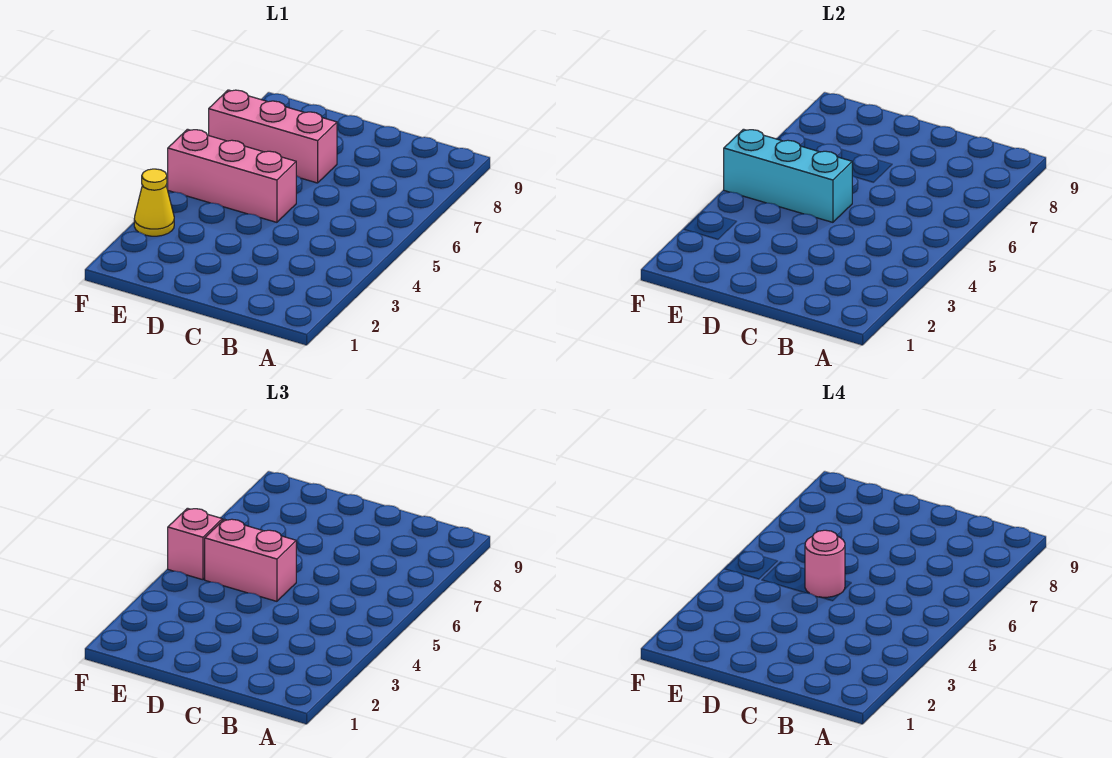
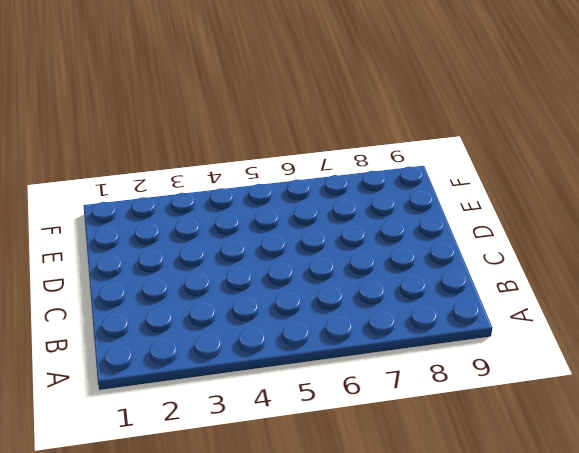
none -> pink 1x3 brick [167,129,296,222]
none -> pink 1x3 brick [209,90,337,183]

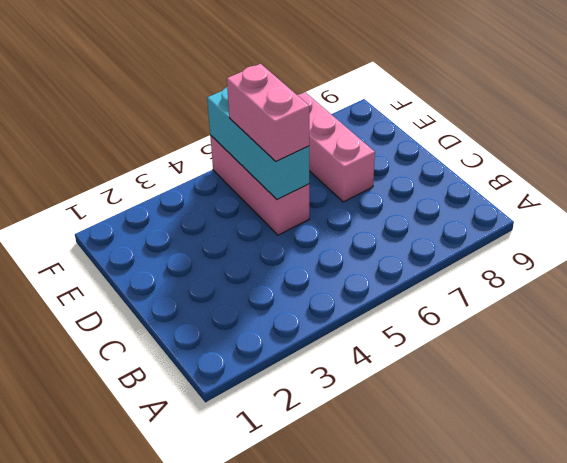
none -> yellow 1x1 cone [134,169,174,236]
none -> pink 1x1 brick [168,508,222,580]

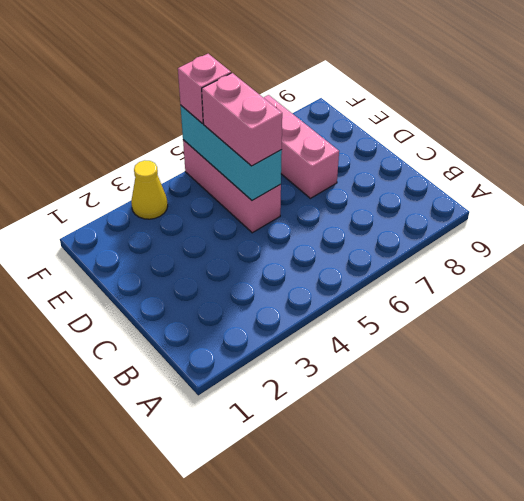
none -> pink 1x1 round brick [805,530,845,597]

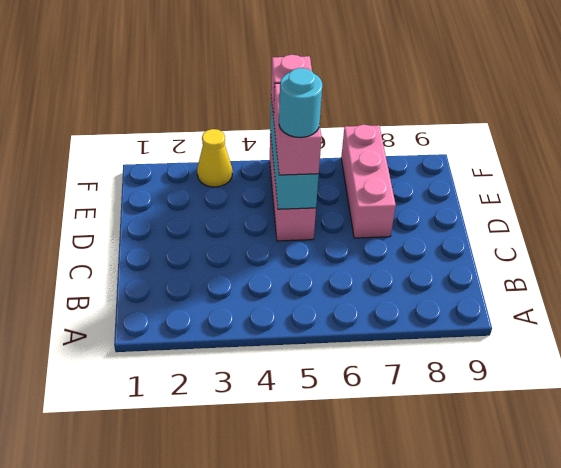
cyan 1x1 round brick [279,68,322,138] -> pink 1x1 round brick [805,530,845,597]

